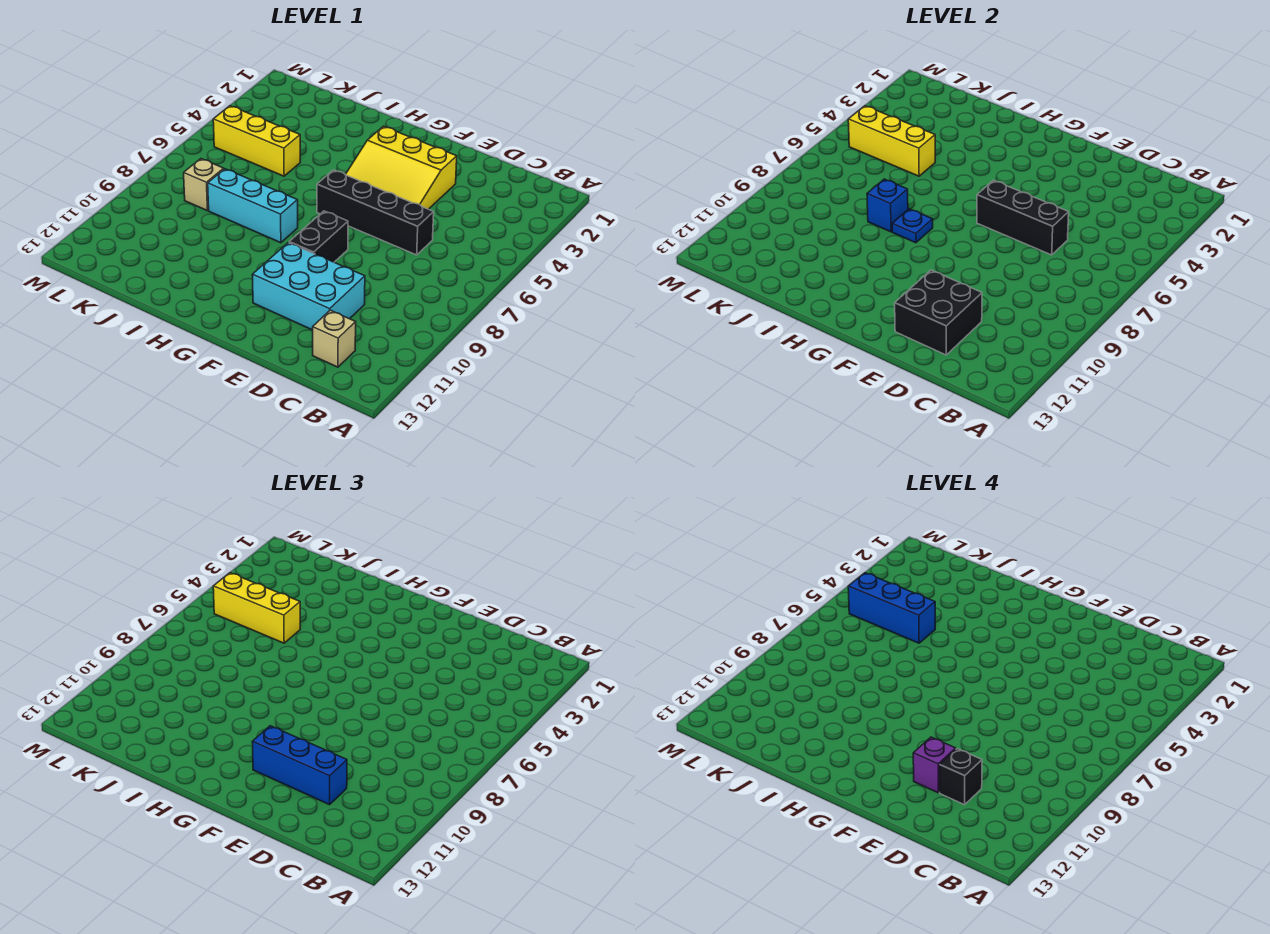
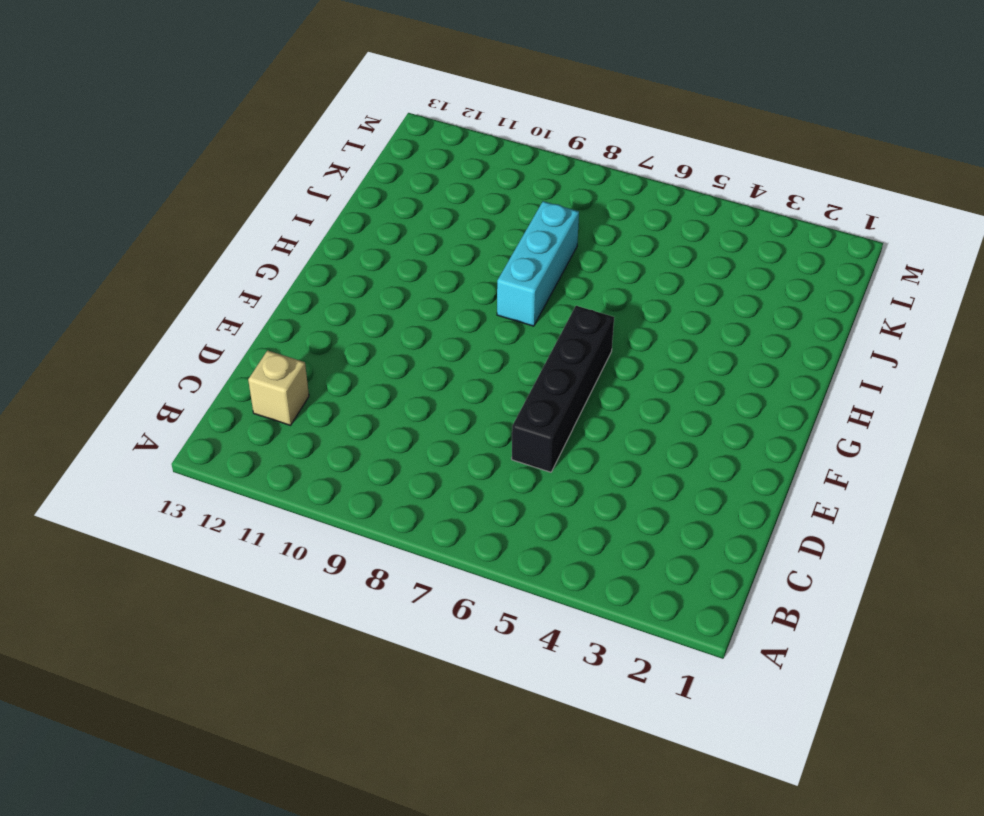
none -> cyan 2x3 brick [252,243,365,330]
none -> yellow 3x3 slope [345,126,457,209]
none -> black 1x2 brick [289,211,348,262]

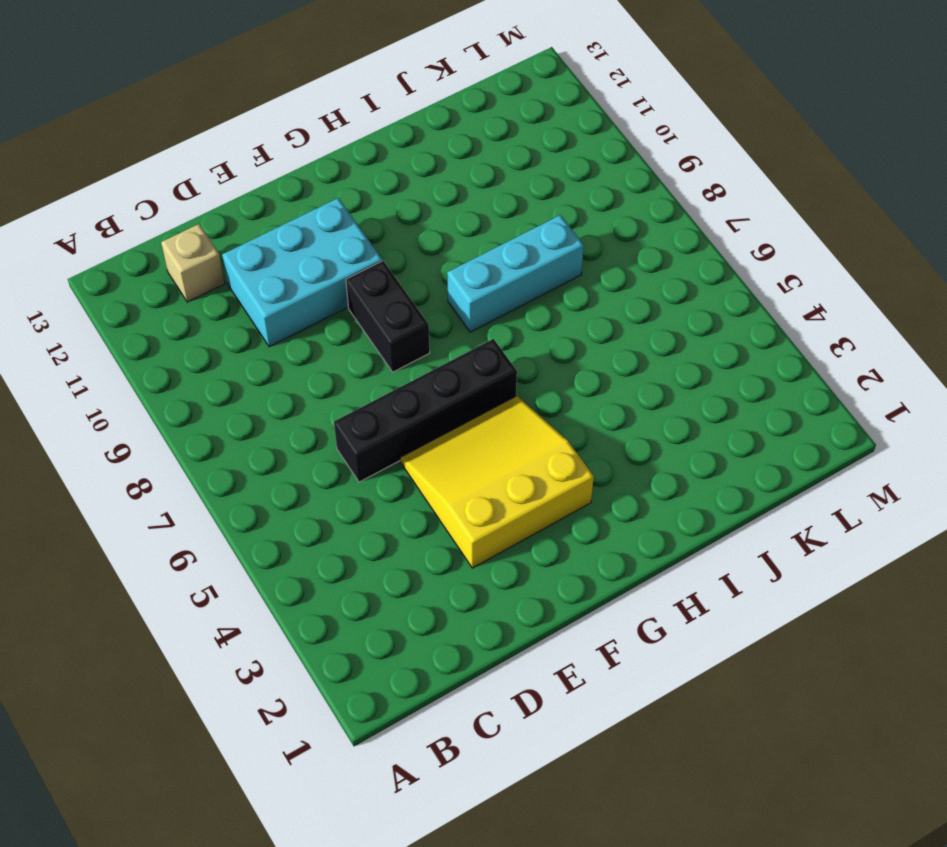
none -> yellow 1x3 brick [213,106,300,176]
none -> tan 1x1 brick [184,159,224,211]
none -> black 1x3 brick [977,180,1069,255]

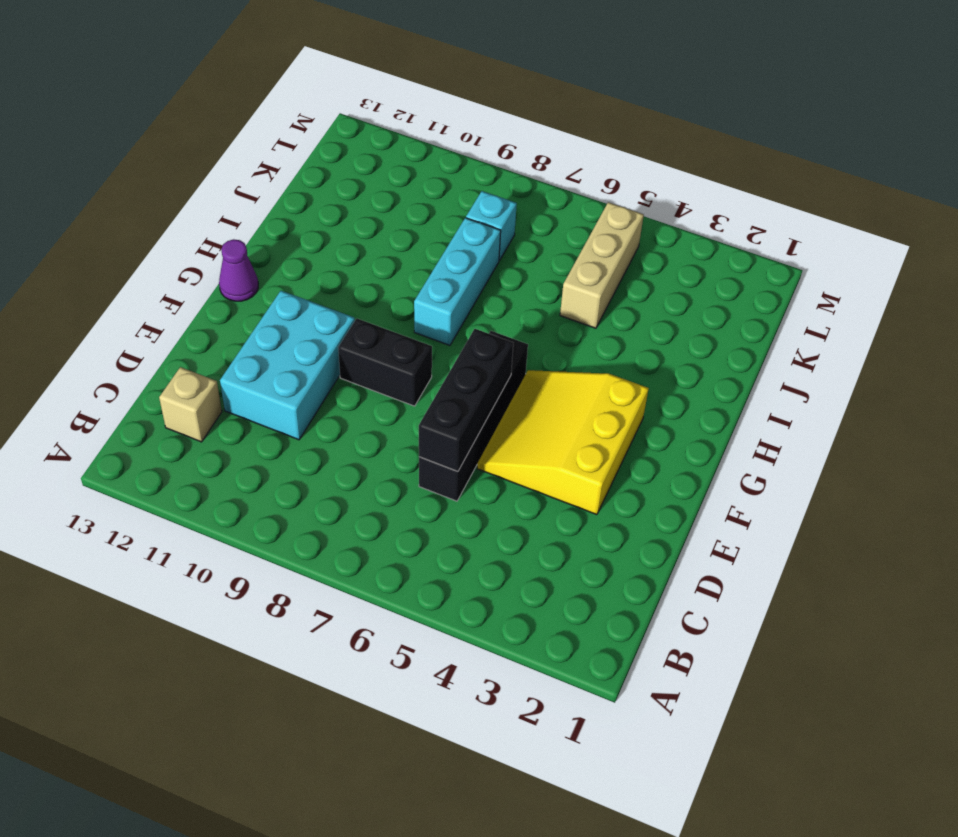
purple 1x1 cone [219,239,258,301] -> none
tan 1x3 brick [560,202,644,328] -> yellow 1x3 brick [213,106,300,176]
cyan 1x1 brick [466,191,517,261] -> tan 1x1 brick [184,159,224,211]
none -> black 2x2 brick [895,270,982,355]
none -> blue 1x1 plate [892,209,933,243]
none -> blue 1x1 brick [867,179,908,232]

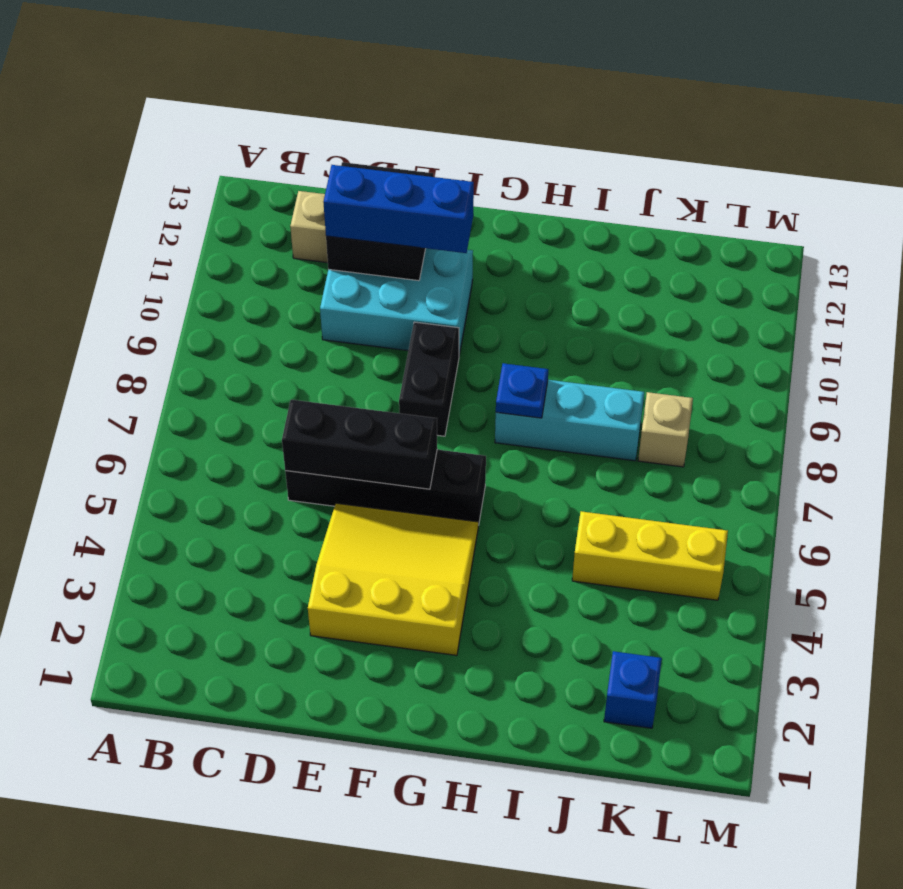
blue 1x1 brick [604,651,662,728] -> blue 1x1 brick moved to [867,179,908,232]
none -> yellow 1x3 brick [848,106,935,176]
none -> yellow 1x3 brick [213,573,300,643]
none -> black 1x1 brick [940,749,982,805]

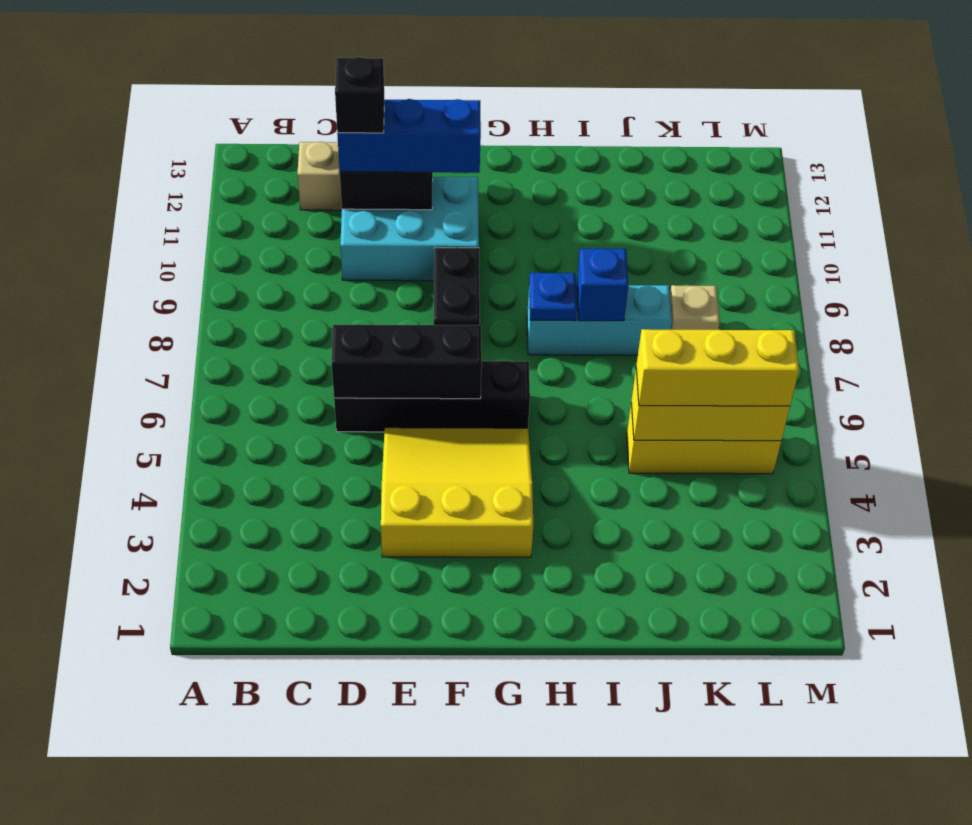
none -> purple 1x1 brick [913,737,956,793]
none -> blue 1x3 brick [848,573,935,643]

